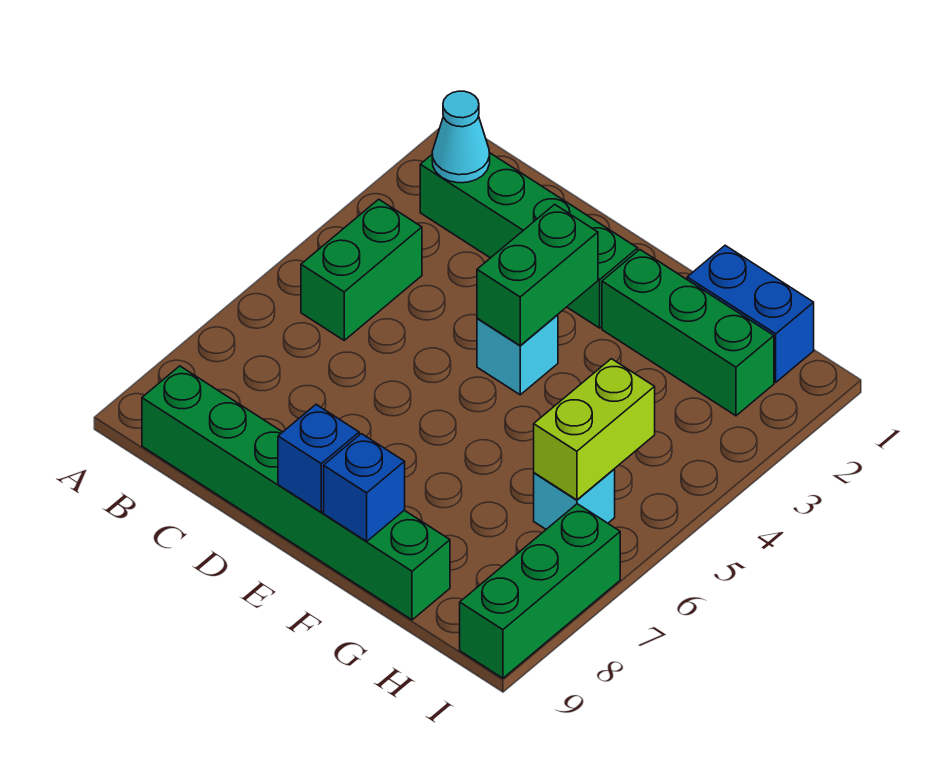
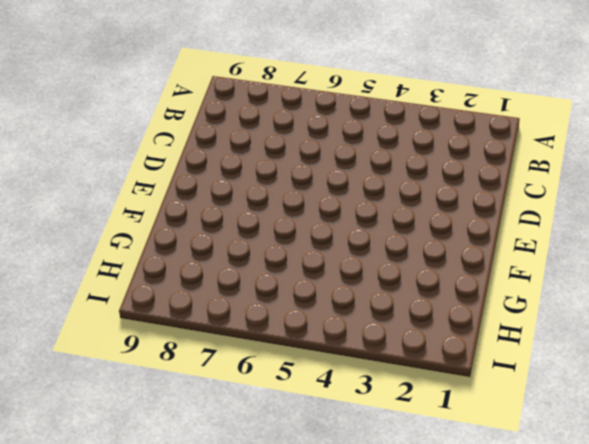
none -> green 1x4 brick [420,153,638,328]
none -> green 1x2 brick [301,199,422,340]
none -> green 1x6 brick [142,366,450,620]

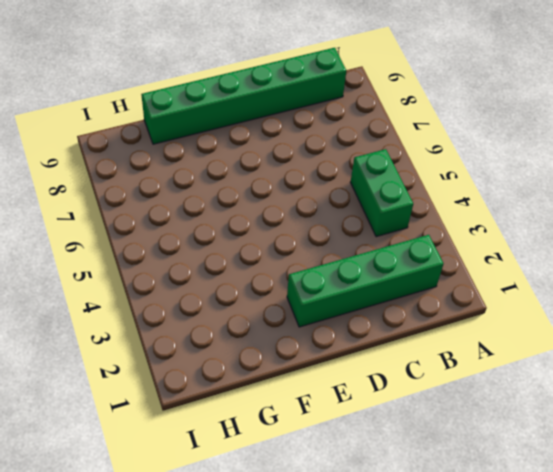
none -> cyan 1x1 brick [477,315,558,395]
none -> green 1x3 brick [602,250,774,416]
none -> blue 1x2 brick [687,245,814,382]

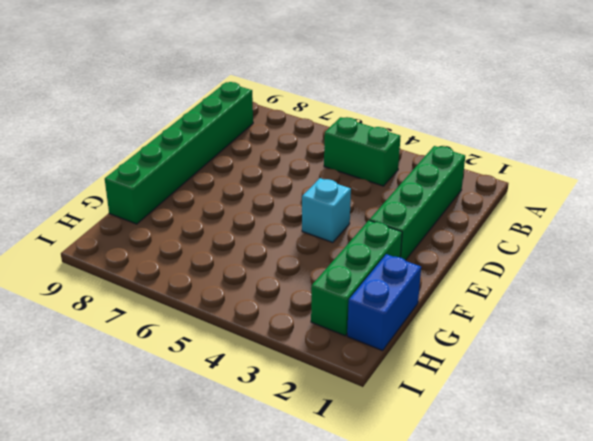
none -> cyan 1x1 brick [534,469,615,529]
none -> green 1x3 brick [460,504,620,678]
none -> cyan 1x1 cone [432,91,490,183]

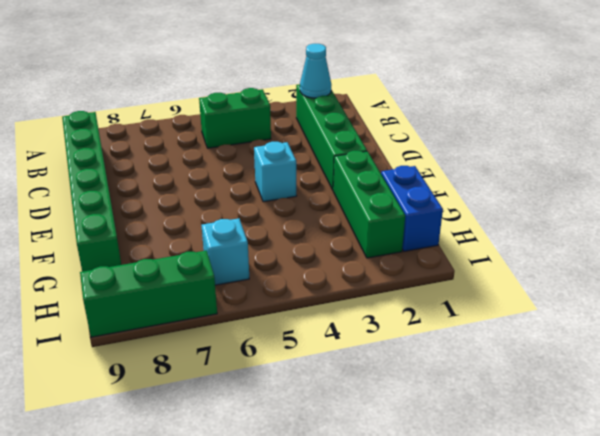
none -> green 1x2 brick [477,204,598,345]
none -> blue 1x1 brick [278,405,359,512]
none -> blue 1x1 brick [324,434,405,541]

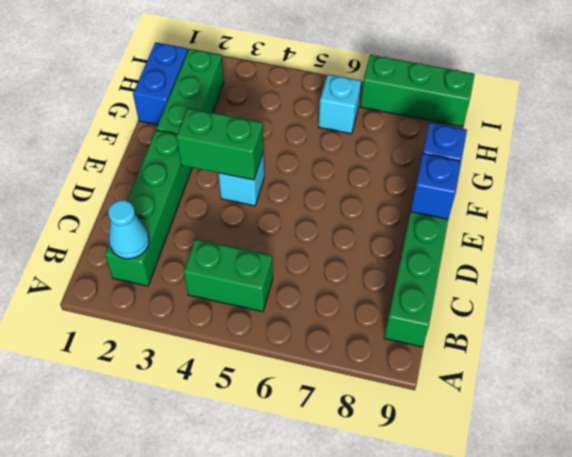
none -> lime 1x2 brick [534,359,655,500]

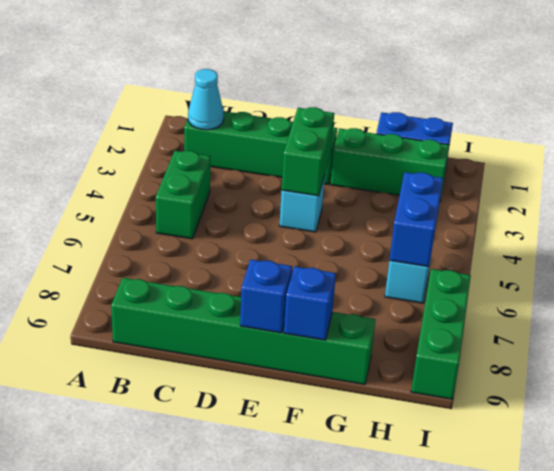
blue 1x2 brick [389,172,443,267] -> lime 1x2 brick [534,359,655,500]

